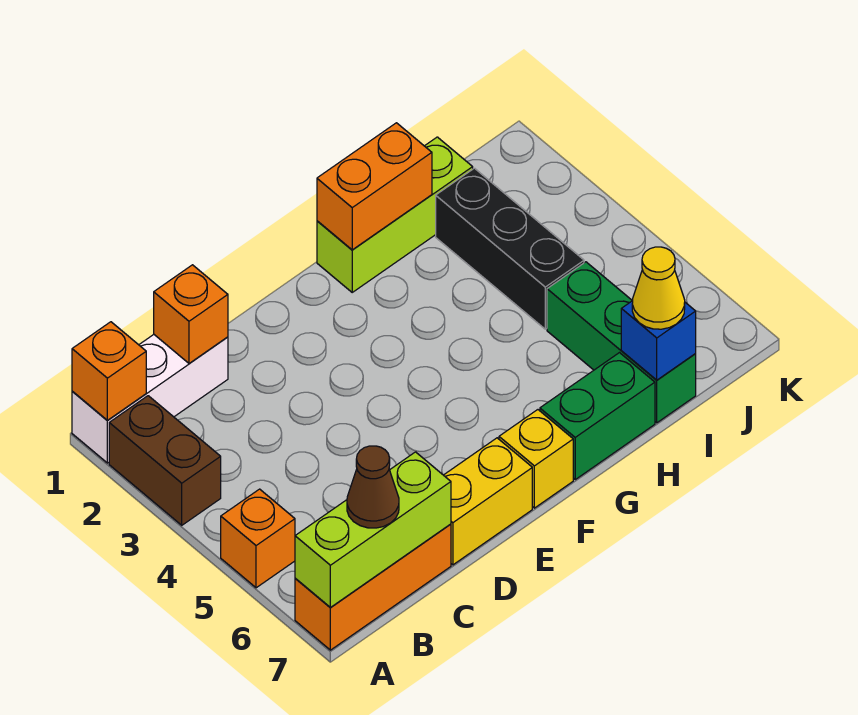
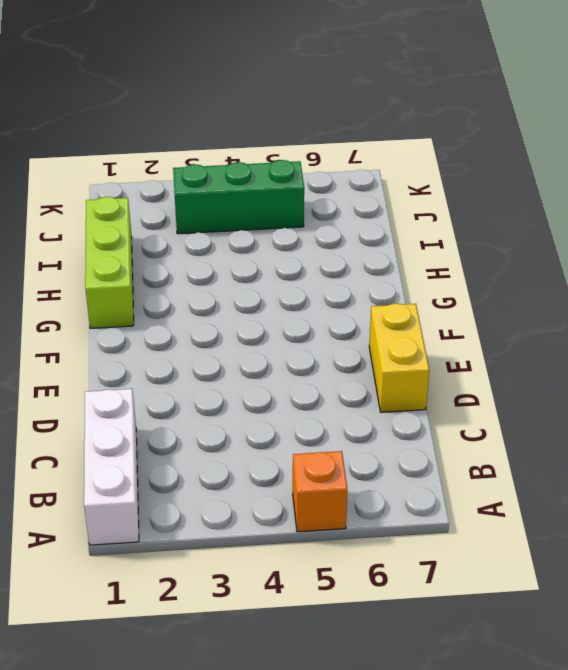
green 1x3 brick [173,160,304,234] -> green 1x3 brick moved to [547,262,696,423]
none -> brown 1x2 brick [109,396,221,525]
none -> orange 1x3 brick [295,524,451,650]
none -> yellow 1x1 brick [499,410,573,508]

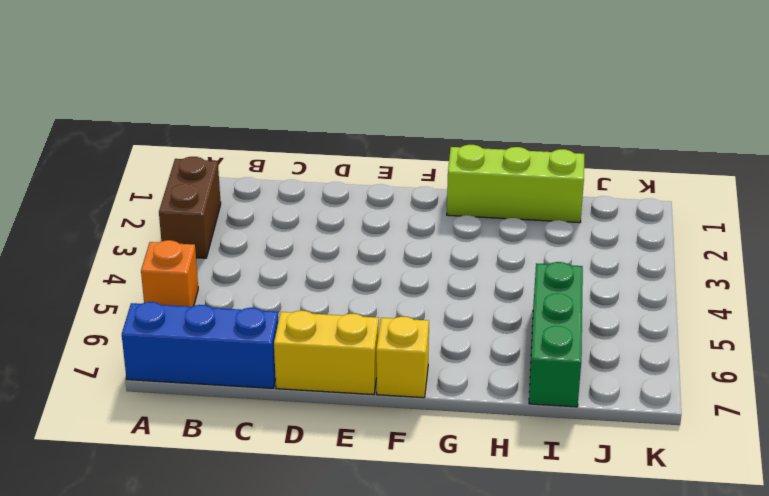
blue 1x3 brick [122,302,278,388] -> orange 1x3 brick [295,524,451,650]
none -> white 1x3 brick [72,335,228,463]
none -> green 1x2 brick [540,353,655,479]
none -> black 1x3 brick [436,168,584,329]

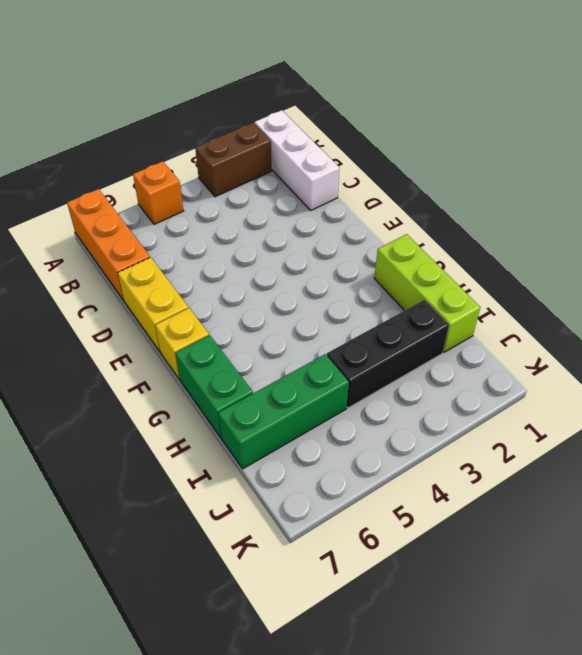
none -> orange 1x1 brick [72,322,146,421]
none -> lime 1x3 brick [295,452,451,607]
none -> orange 1x1 brick [154,265,228,363]

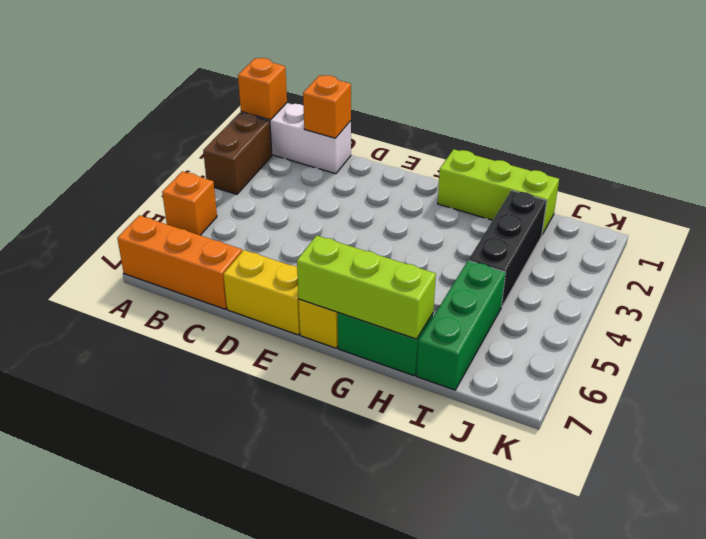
lime 1x3 brick [297,235,436,339] -> lime 1x3 brick moved to [295,452,451,607]
none -> orange 1x2 brick [317,123,432,250]
none -> blue 1x1 brick [621,301,696,380]
none -> brown 1x1 cone [347,446,399,528]

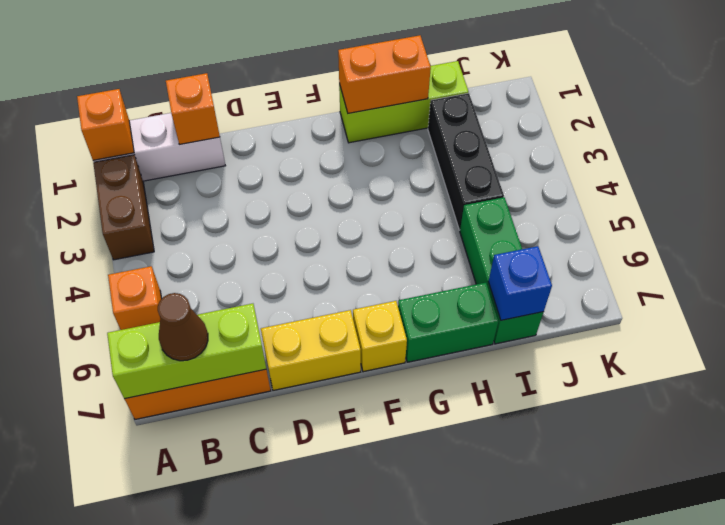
none -> yellow 1x1 cone [632,247,685,329]

